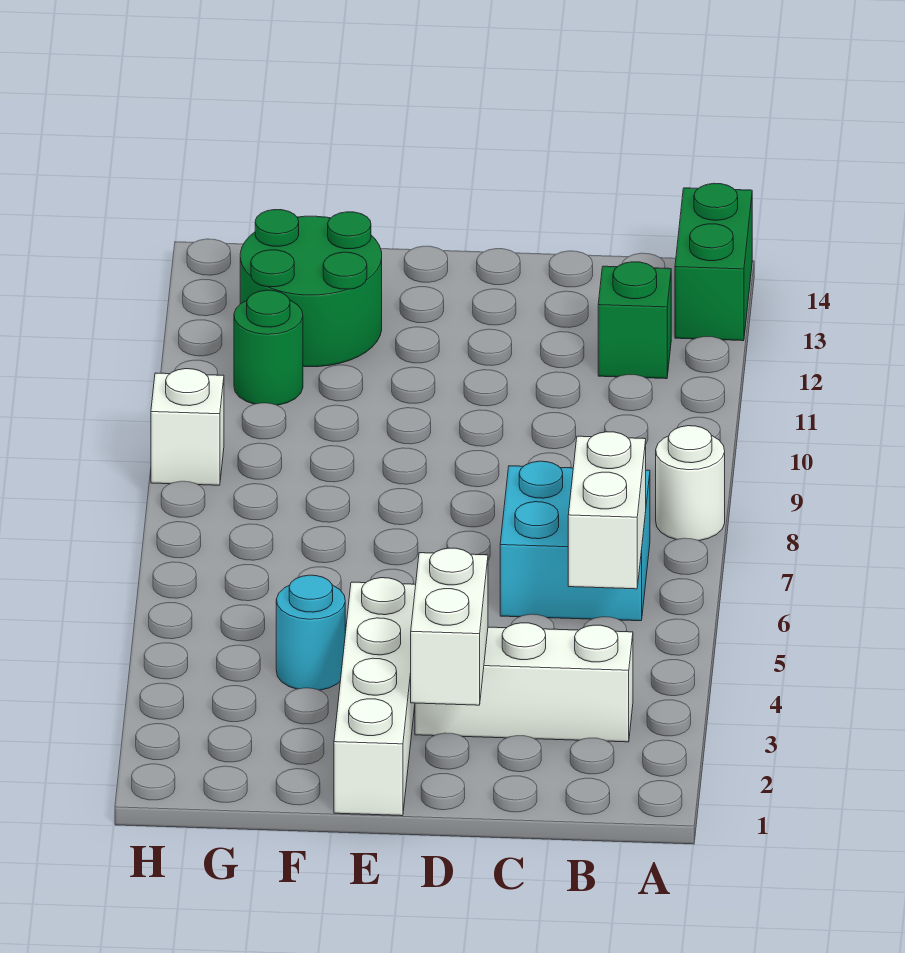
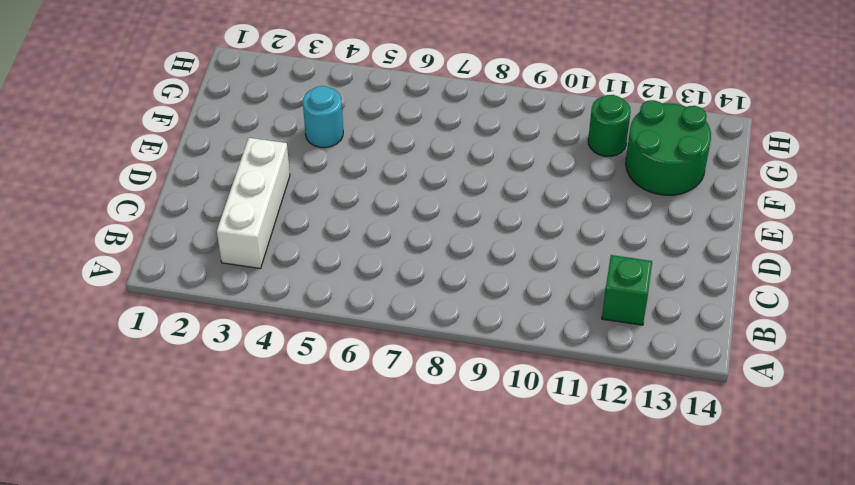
none -> white 1x1 round brick [656,426,725,541]
none -> green 1x2 brick [675,183,752,341]
none -> cyan 2x2 brick [500,461,650,621]

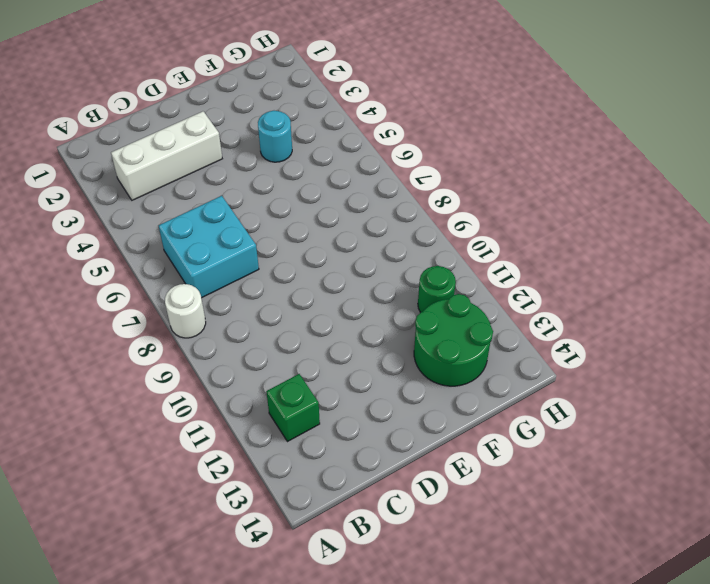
none -> green 1x2 brick [675,183,752,341]
none -> white 1x4 brick [334,578,416,816]
none -> white 1x1 brick [151,369,224,485]

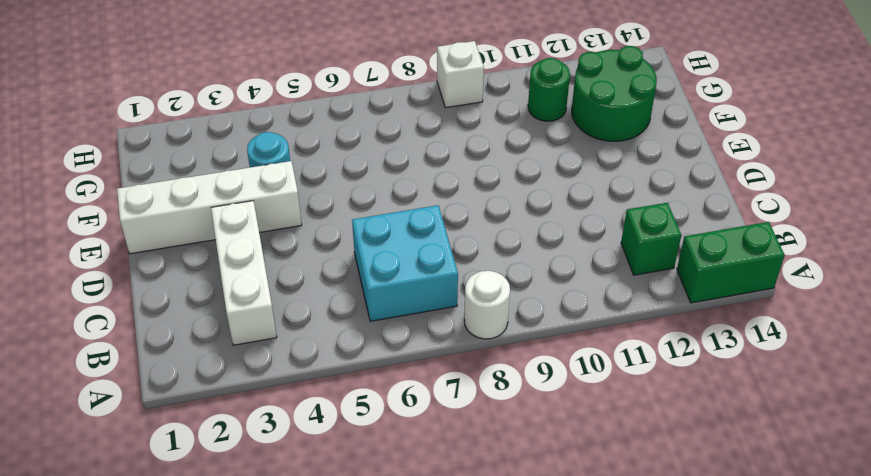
none -> white 1x2 brick [568,432,646,589]
none -> white 1x2 brick [411,548,488,705]

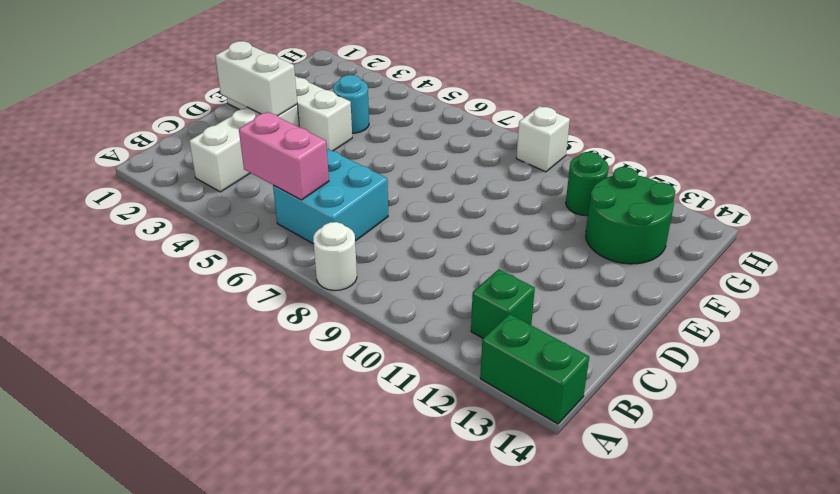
pink 1x2 brick [239,112,329,200] -> white 1x2 brick [568,432,646,589]

